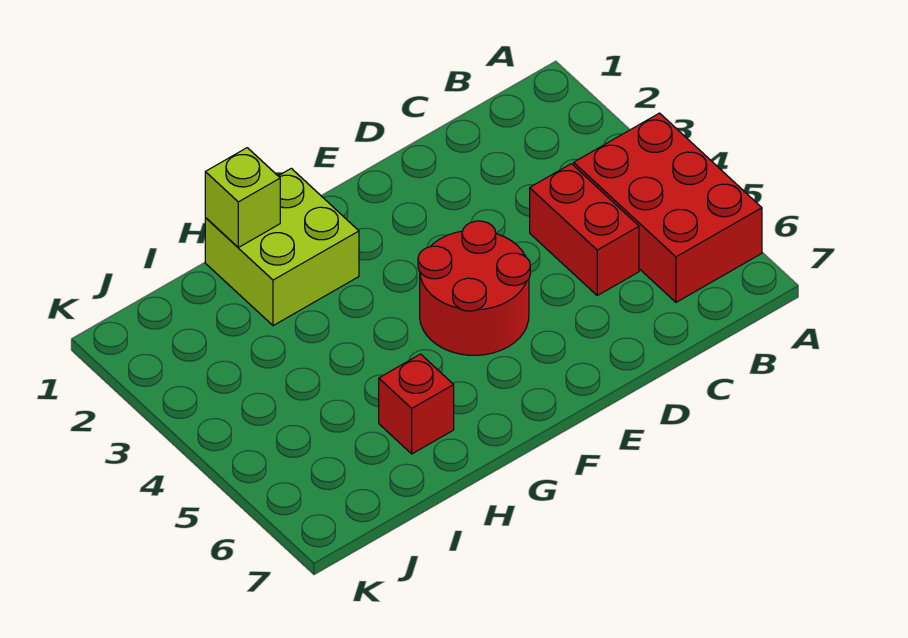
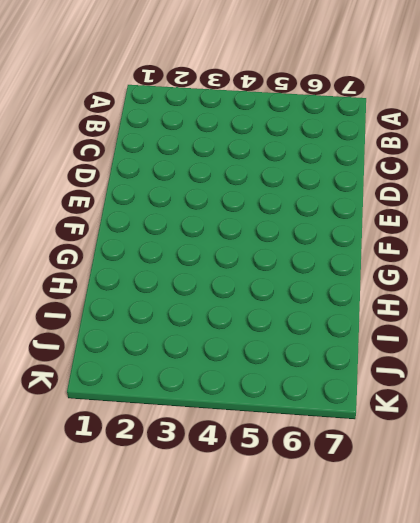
none -> red 2x3 brick [574,113,762,302]
none -> red 1x2 brick [530,164,639,295]

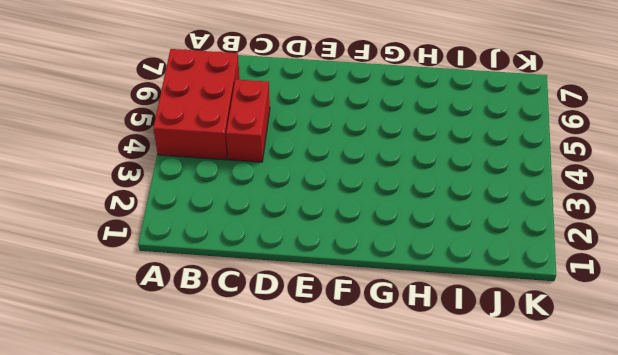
none -> red 2x2 round brick [418,221,530,355]
none -> lime 2x2 brick [205,168,359,326]

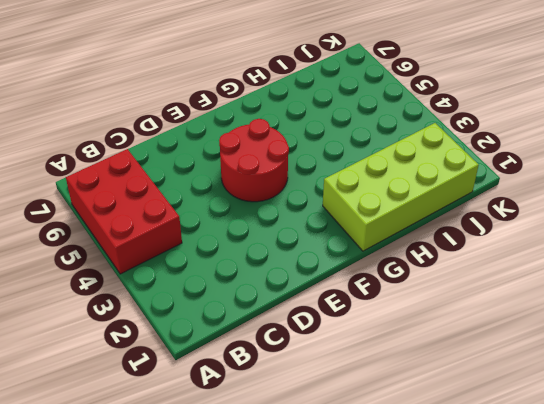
lime 2x4 brick [323,123,479,251] -> lime 2x2 brick [205,168,359,326]
none -> red 1x2 brick [530,164,639,295]
none -> red 1x1 brick [379,354,454,454]

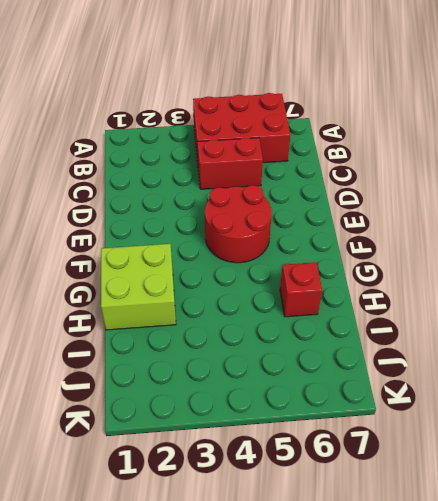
none -> lime 1x1 brick [205,148,280,247]

